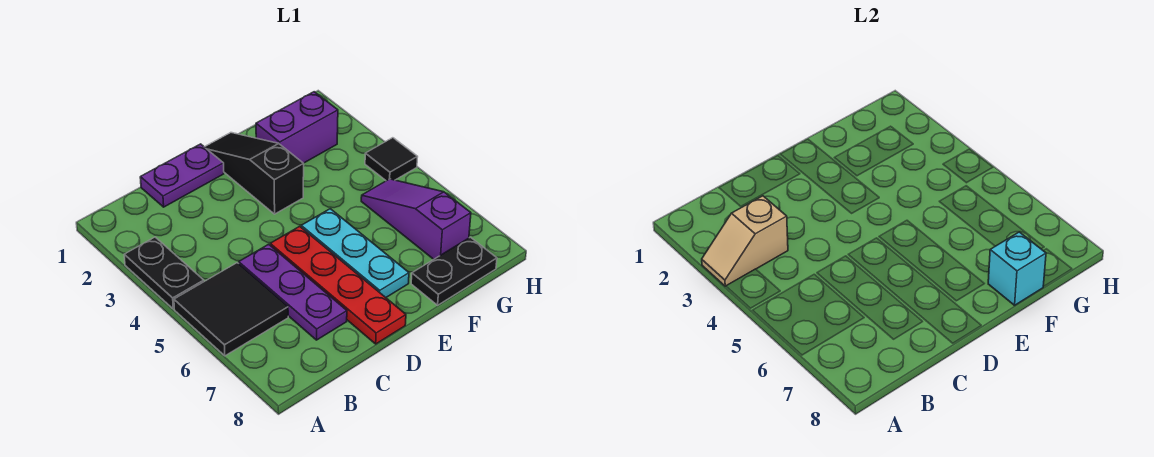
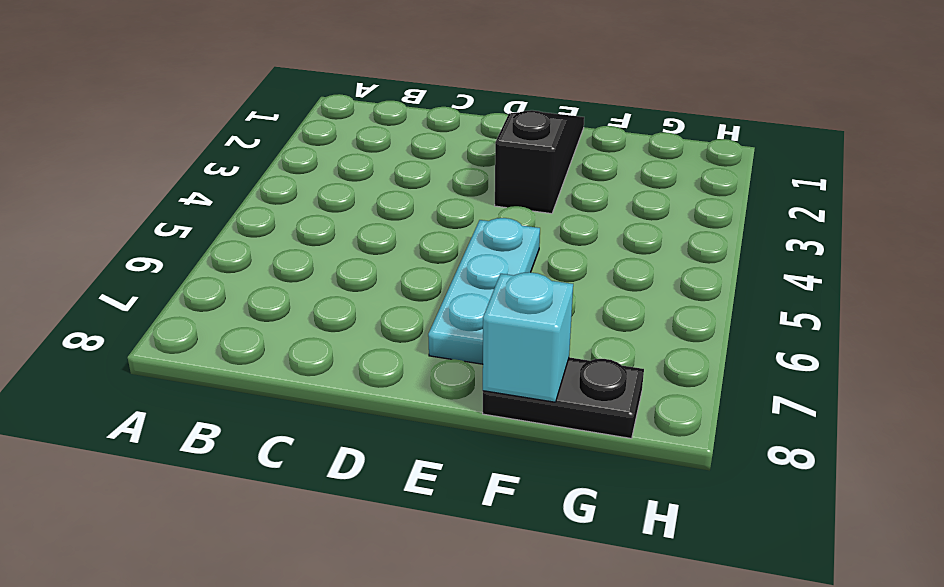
none -> black 1x2 plate [124,237,204,309]
none -> black 2x2 tile [174,263,288,356]
none -> purple 1x2 plate [140,144,224,207]

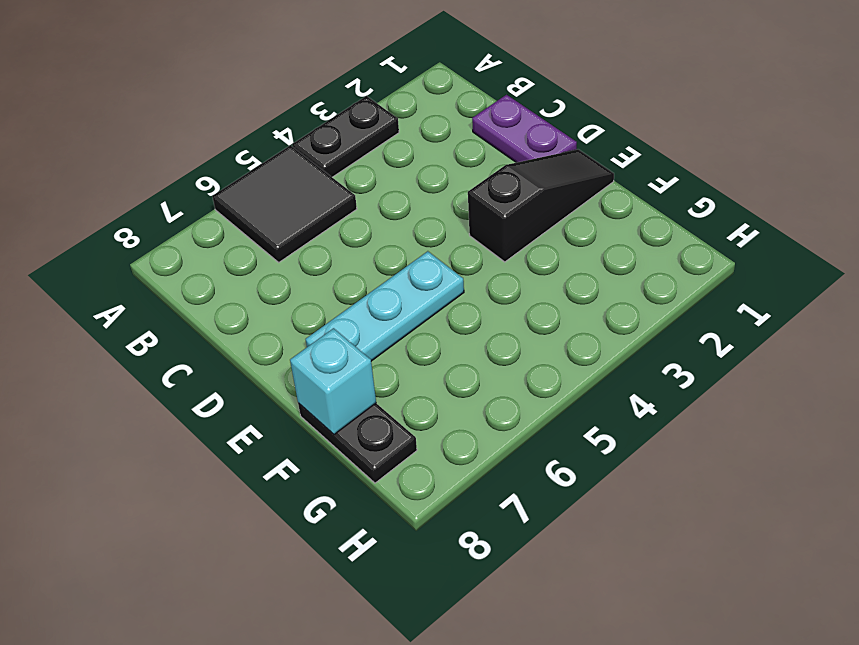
none -> purple 1x3 plate [239,244,347,340]
none -> red 1x4 plate [270,226,406,344]
none -> purple 1x2 brick [256,92,338,163]

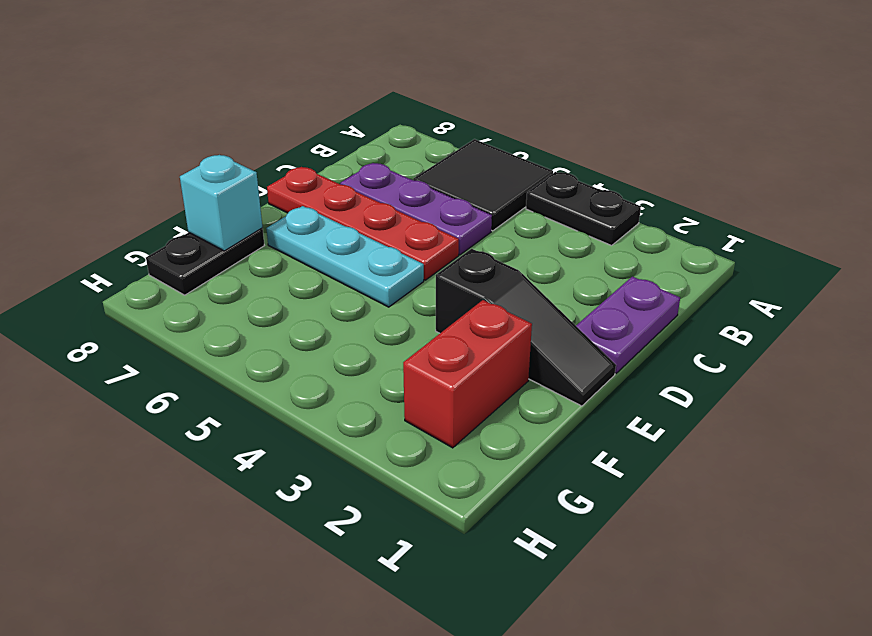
red 1x2 brick [403,300,532,448] -> purple 1x2 brick [256,92,338,163]
none -> purple 1x3 slope [361,179,471,259]
none -> black 1x1 tile [365,138,417,181]
none -> tan 1x2 slope [702,196,788,286]

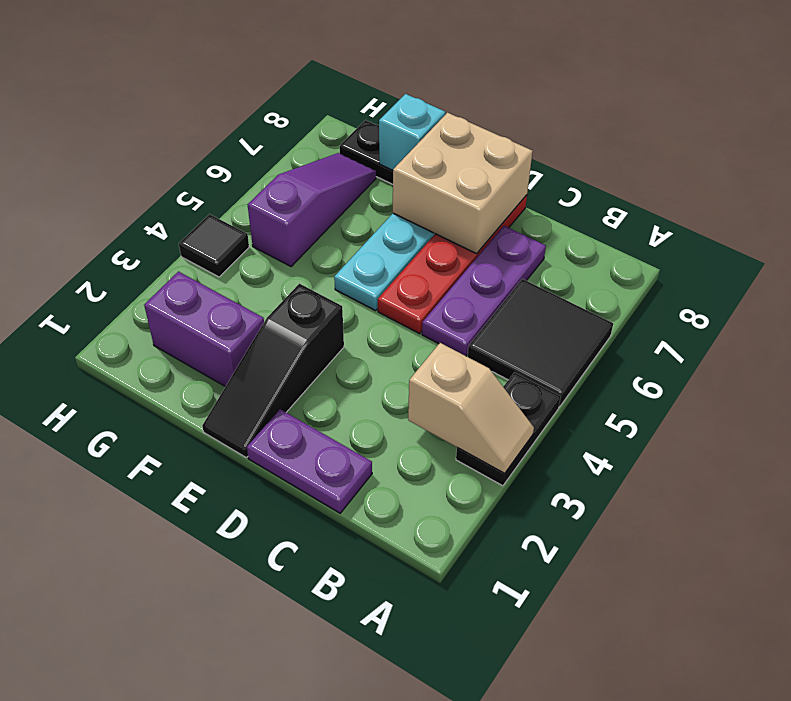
tan 2x2 brick [393,113,533,254] -> none
purple 1x3 slope [248,153,376,266] -> purple 1x3 slope turned to [361,179,471,259]

